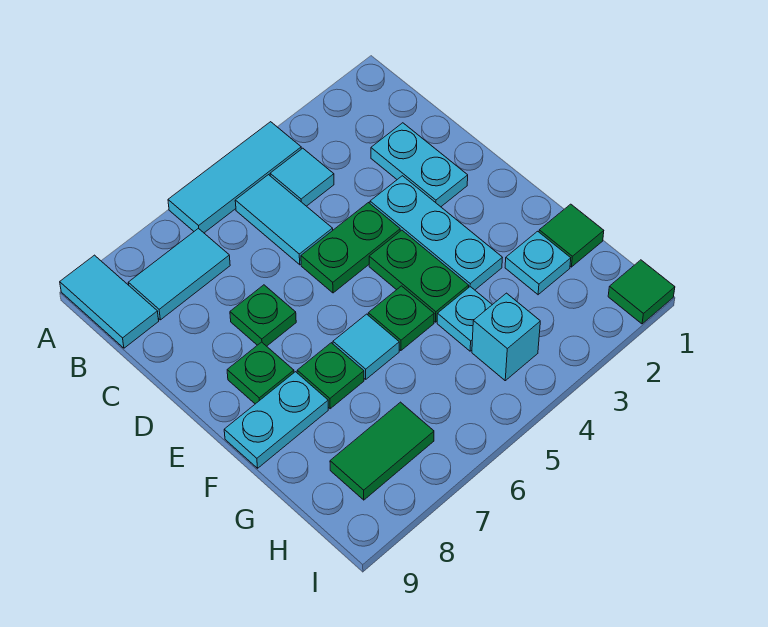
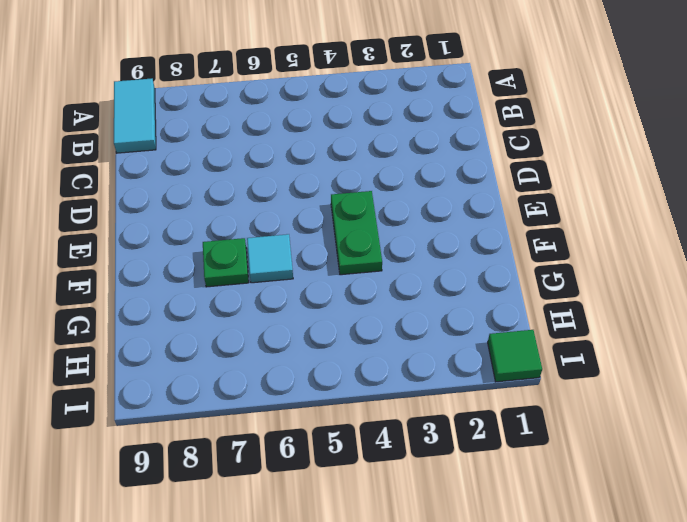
none -> cyan 1x3 tile [168,122,301,233]
none -> cyan 1x1 tile [270,148,334,206]
none -> cyan 1x2 tile [235,175,333,265]

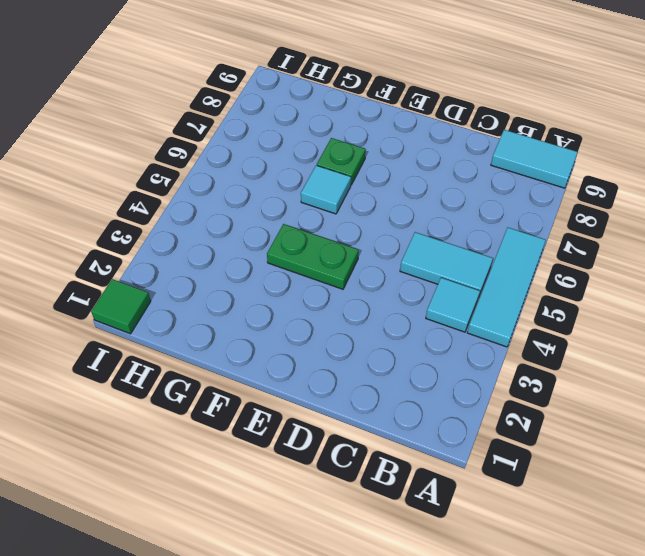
none -> cyan 1x2 tile [128,228,230,320]
none -> cyan 1x2 plate [371,123,468,207]
none -> cyan 1x3 plate [370,176,502,290]

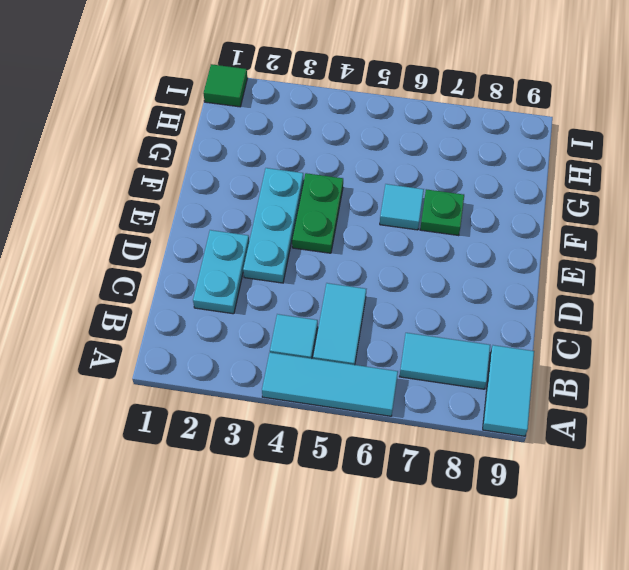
none -> green 1x2 plate [301,203,400,293]
none -> green 1x1 plate [230,285,296,346]
none -> green 1x1 plate [227,342,294,404]

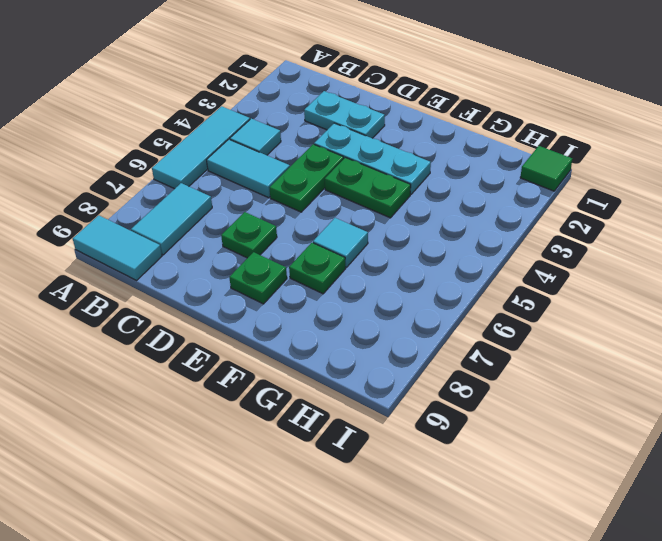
none -> green 1x1 plate [368,286,434,351]
none -> cyan 1x2 plate [224,372,328,468]
none -> green 1x1 tile [539,204,604,267]

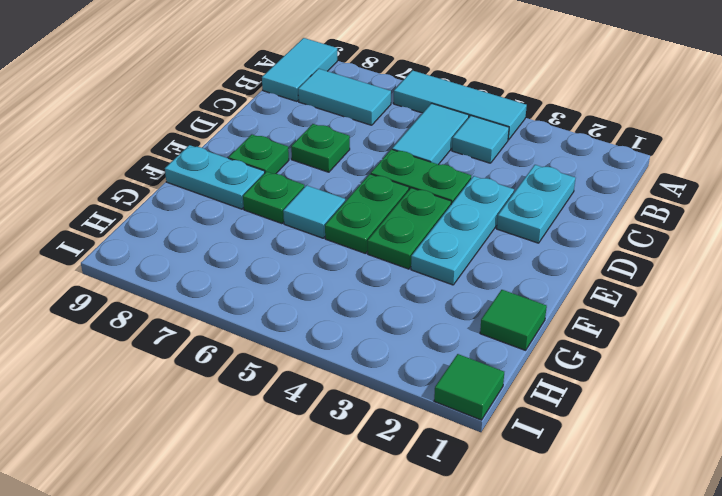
green 1x2 plate [325,174,409,254] -> green 1x1 plate [368,286,434,351]
none -> cyan 1x1 plate [505,231,571,295]
none -> cyan 1x1 plate [437,287,492,351]
none -> cyan 1x1 brick [472,293,540,381]

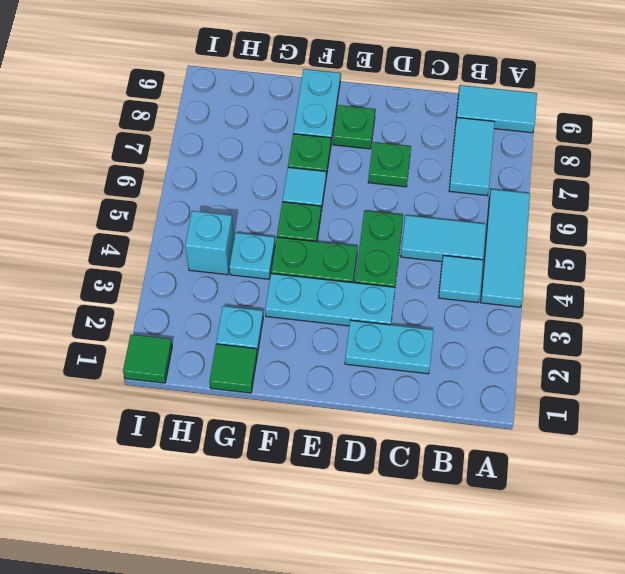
none -> green 1x2 tile [330,402,434,500]

